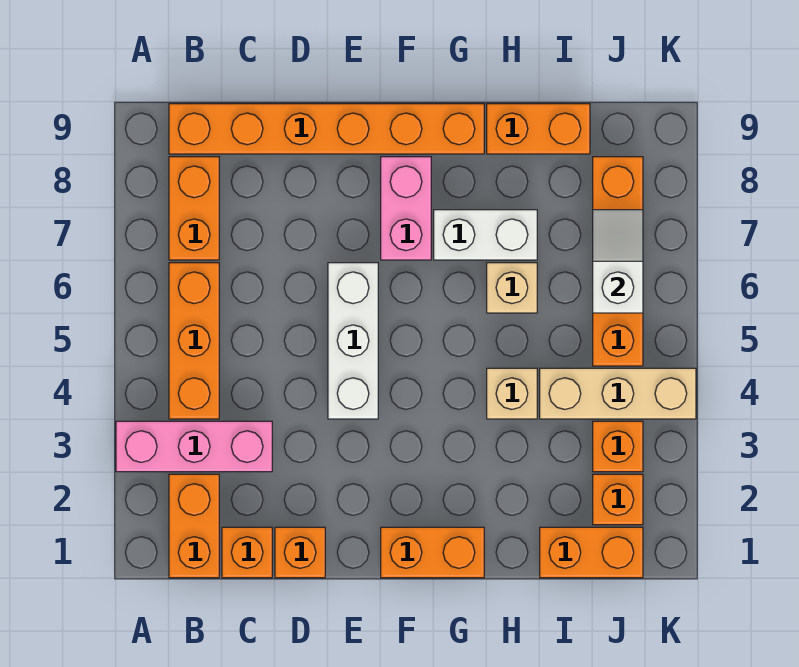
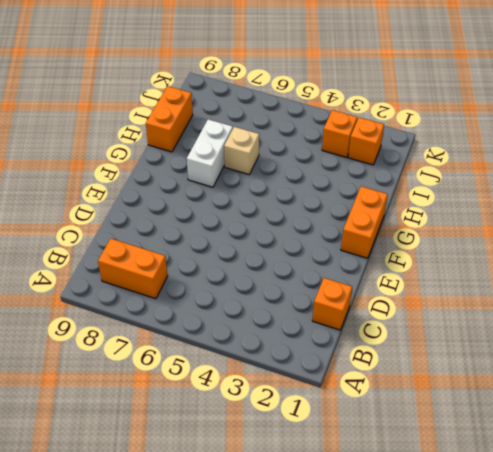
none -> pink 1x3 brick [116,421,272,472]
none -> orange 1x2 brick [169,474,219,578]
none -> orange 1x3 brick [169,263,219,419]

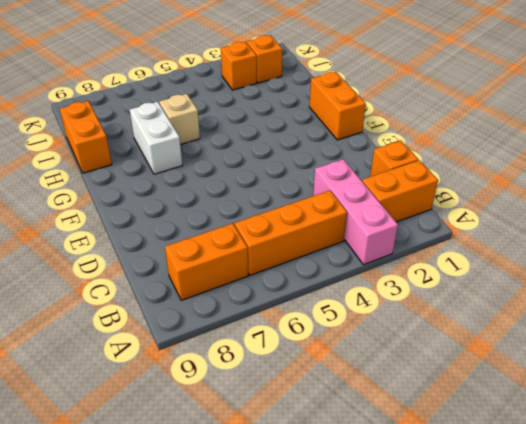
none -> orange 1x6 brick [169,104,484,154]
none -> orange 1x1 brick [275,527,325,578]
none -> white 1x3 brick [328,263,378,419]

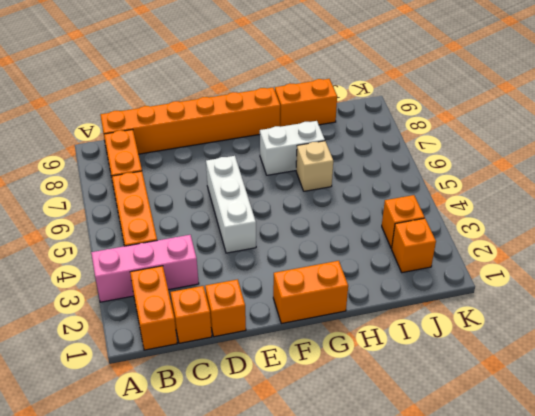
none -> pink 1x2 brick [381,157,431,260]
none -> tan 1x1 brick [487,368,537,419]
none -> orange 1x2 brick [540,527,643,578]

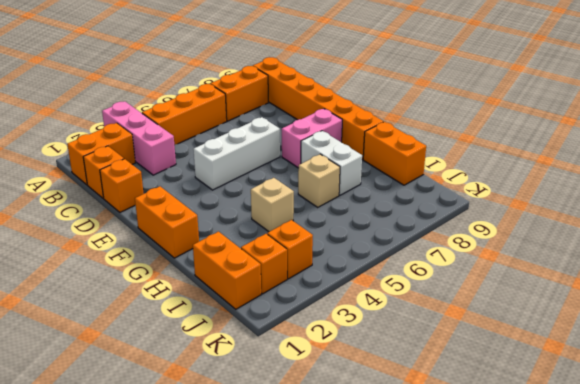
none -> tan 1x3 brick [540,368,696,419]
none -> orange 1x4 brick [593,157,643,366]
none -> white 1x2 slope [593,210,643,313]

